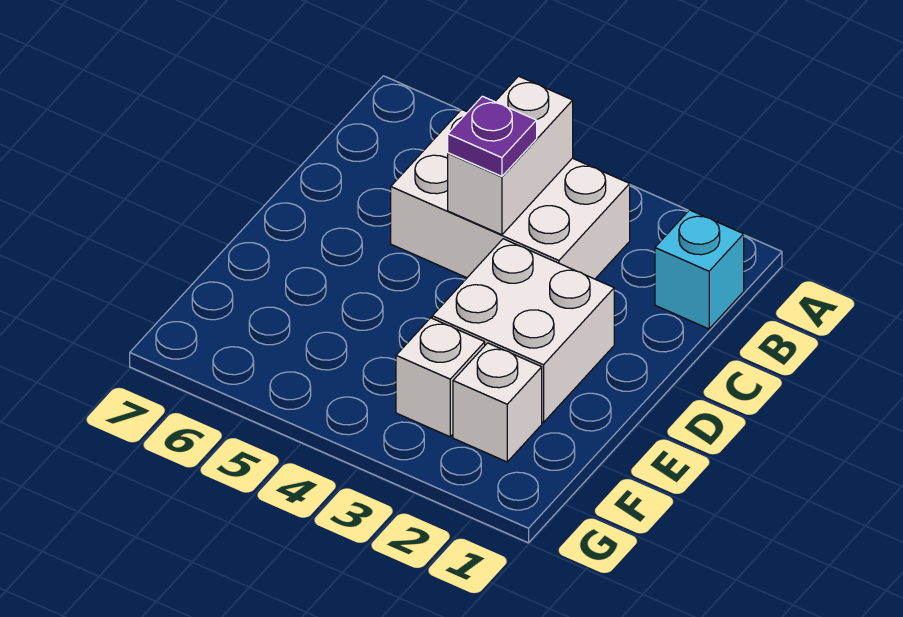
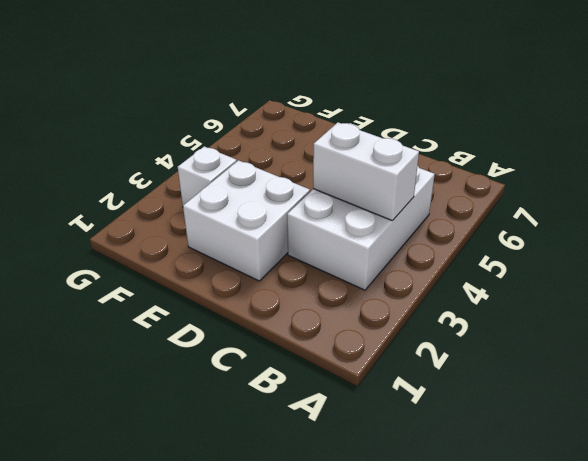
none -> cyan 1x1 brick [655,210,744,329]
none -> white 1x1 brick [453,343,542,462]

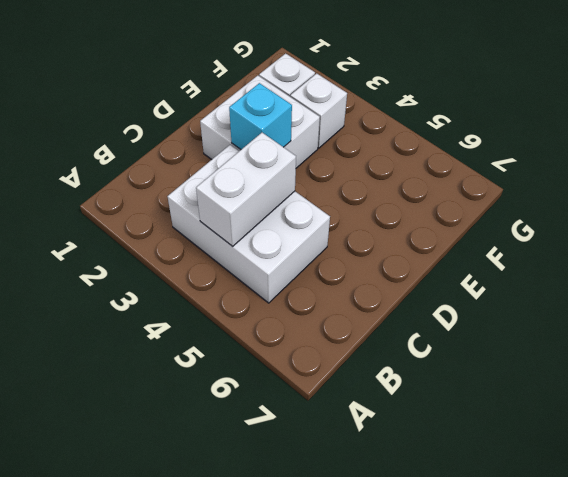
cyan 1x1 brick [229,83,292,150] -> cyan 1x1 brick moved to [655,210,744,329]
none -> purple 1x1 plate [448,96,537,176]

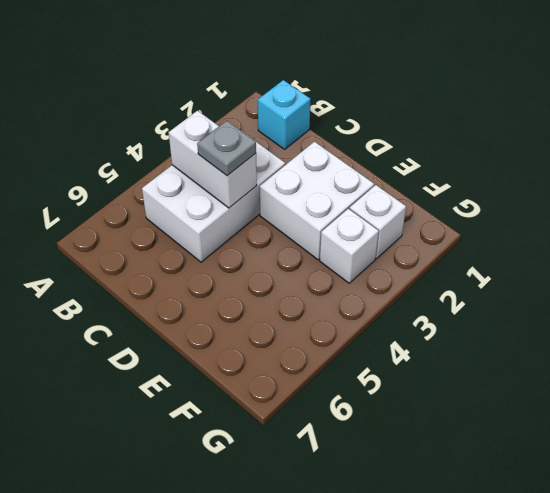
grey 1x1 plate [197,121,256,176] -> purple 1x1 plate [448,96,537,176]

